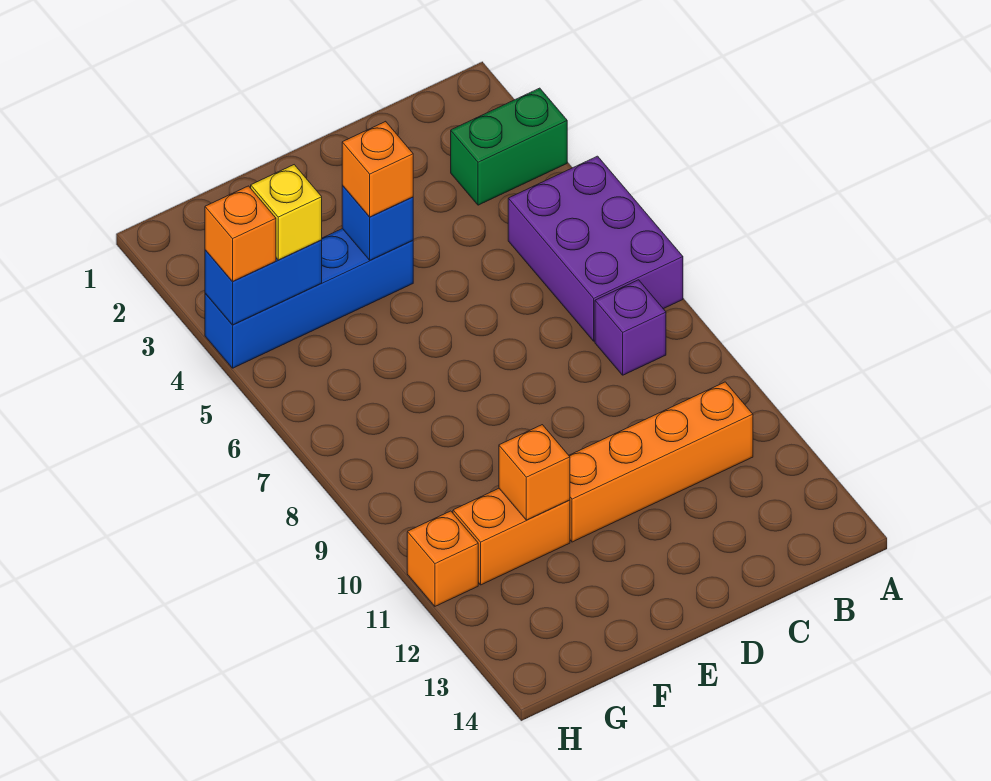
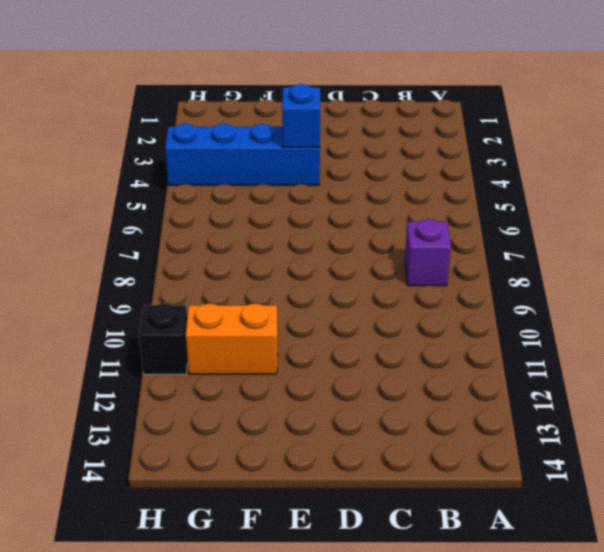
black 1x1 brick [139,303,188,374] -> orange 1x1 brick [407,511,478,606]
none -> green 1x2 brick [451,88,567,205]
none -> purple 2x3 brick [508,156,683,341]
none -> orange 1x4 brick [569,382,753,542]

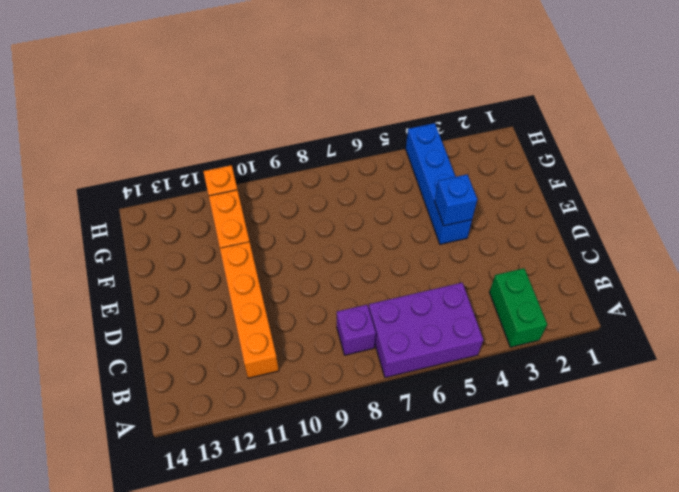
none -> orange 1x1 brick [499,425,570,520]
none -> blue 1x2 brick [205,240,322,325]
none -> orange 1x1 brick [342,121,413,217]

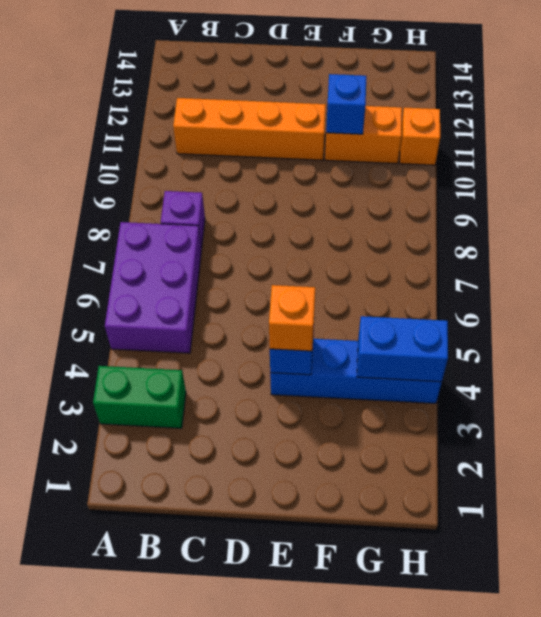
blue 1x1 brick [326,74,366,134] -> orange 1x1 brick [499,425,570,520]
none -> yellow 1x1 brick [251,165,322,260]
none -> orange 1x1 brick [205,186,276,282]

